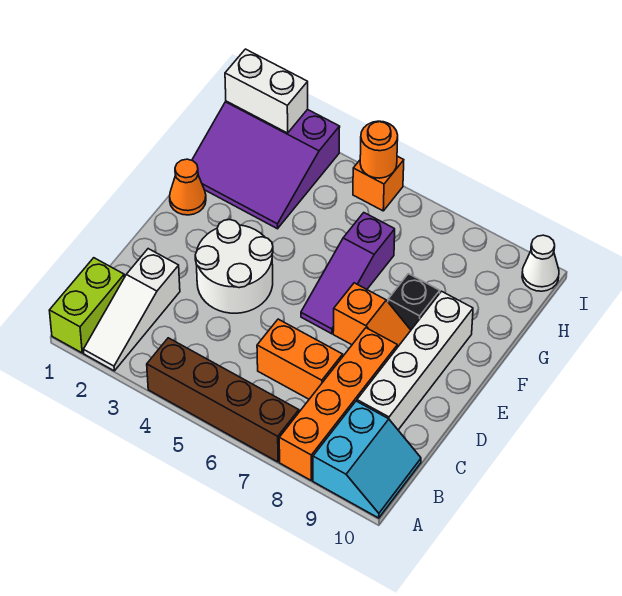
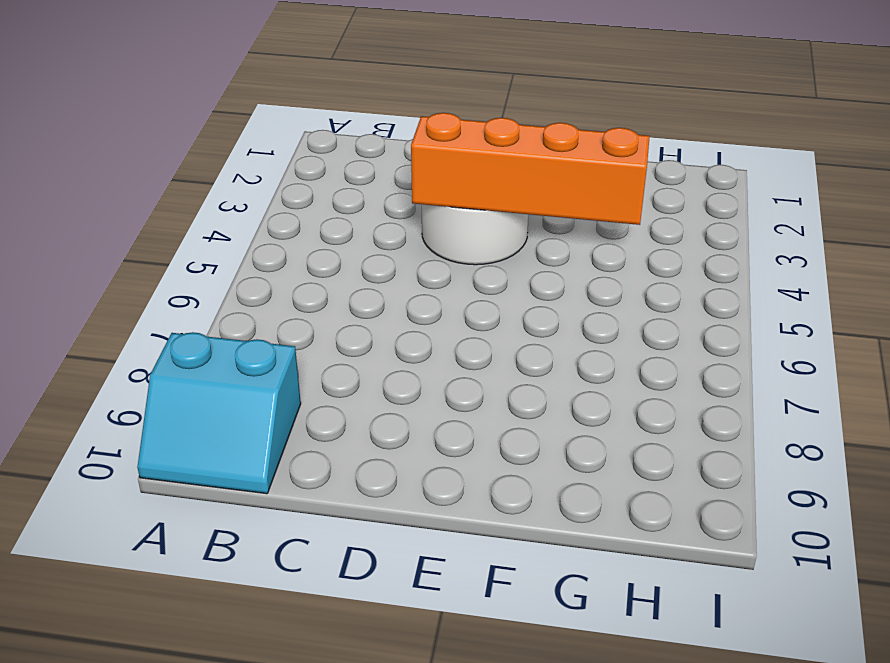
orange 1x4 brick [411,113,650,225] -> orange 1x4 brick moved to [279,328,397,480]
none -> lime 1x2 brick [49,258,124,353]
none -> white 1x3 slope [83,249,180,371]
none -> brown 1x4 brick [147,338,299,462]

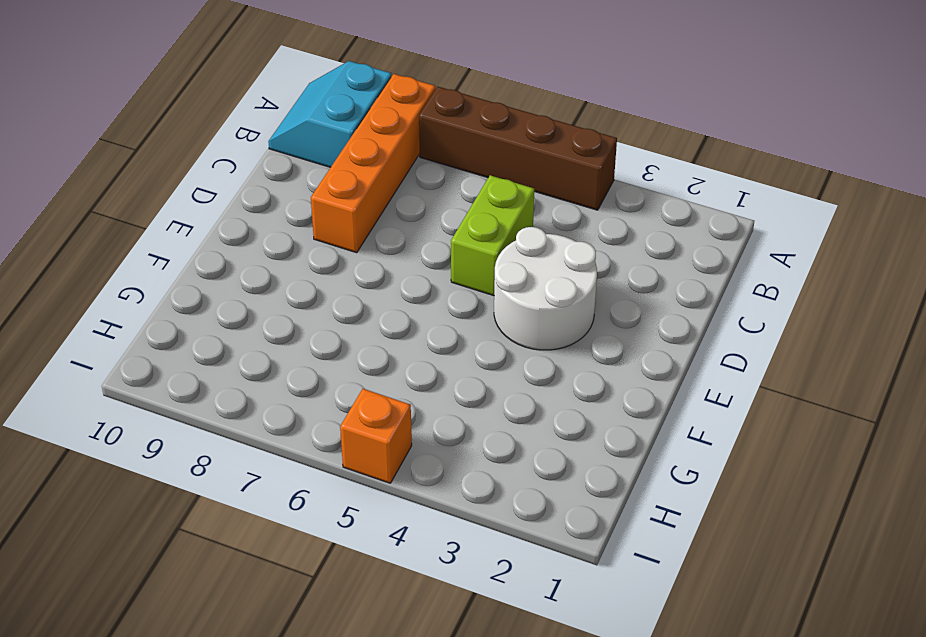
lime 1x2 brick [451,175,534,296] -> lime 1x2 brick moved to [49,258,124,353]
none -> white 1x3 slope [83,249,180,371]
none -> orange 1x2 brick [257,319,343,399]
none -> white 1x4 brick [357,291,473,430]

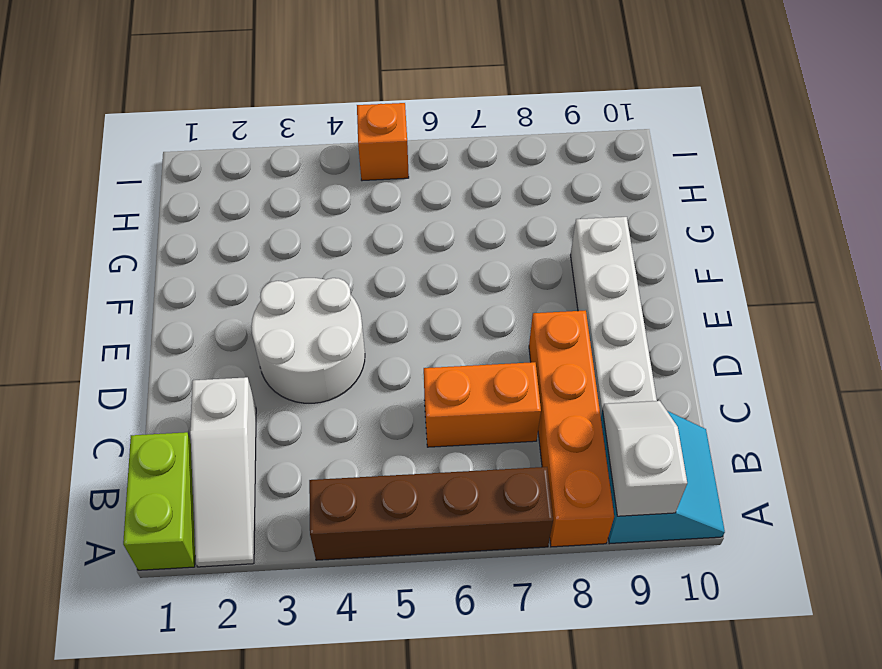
white 1x2 slope [603,400,687,516] -> none
none -> purple 1x3 slope [301,213,395,334]
none -> orange 1x2 slope [333,283,411,347]
none -> orange 1x1 cone [170,159,206,215]

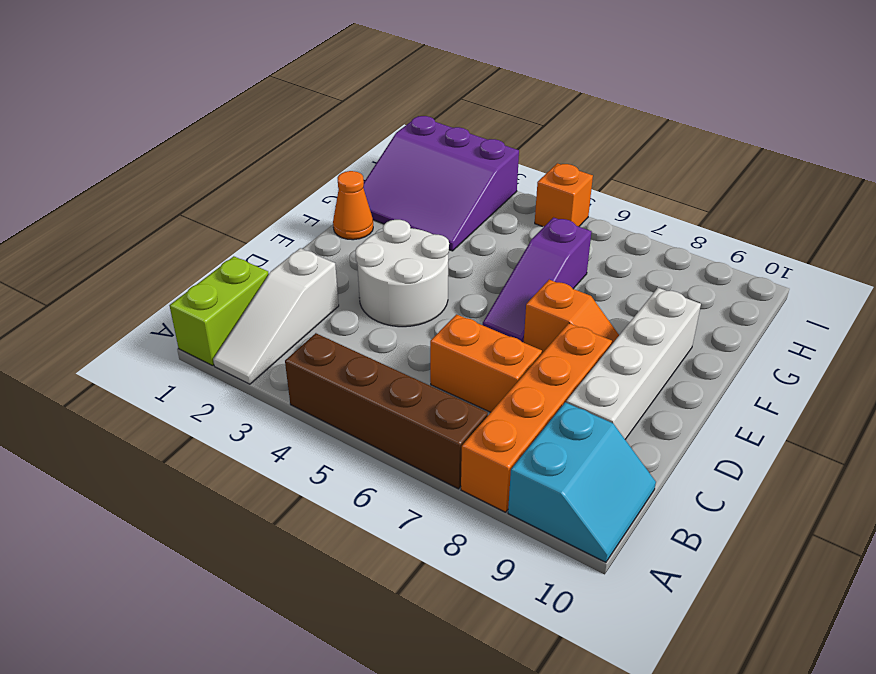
none -> black 1x1 brick [388,274,440,330]
none -> white 1x1 cone [522,235,559,291]
none -> white 1x2 brick [225,49,308,133]

